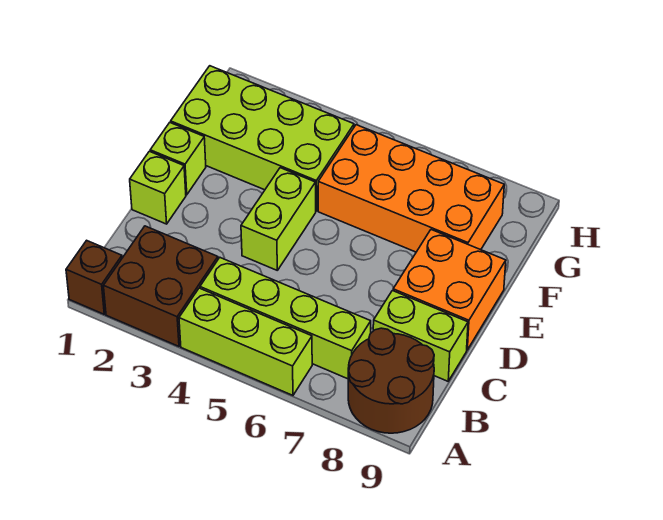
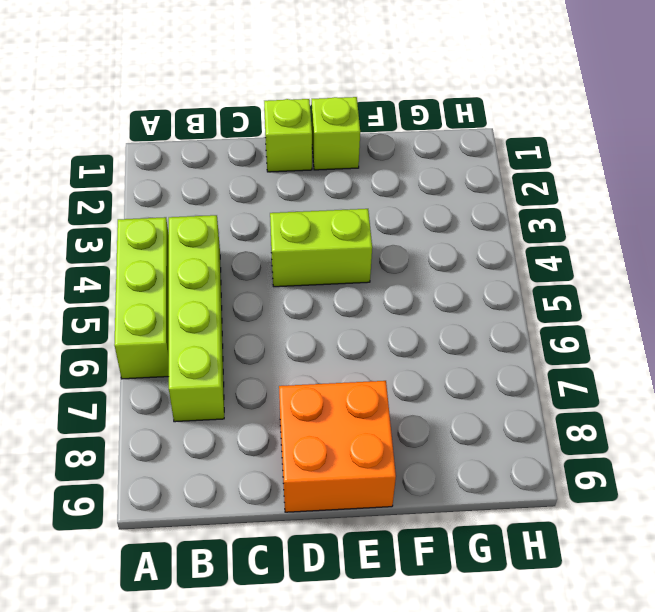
none -> brown 1x1 brick [66,240,122,314]
none -> brown 2x2 brick [103,226,218,346]
none -> brown 2x2 round brick [348,328,434,433]

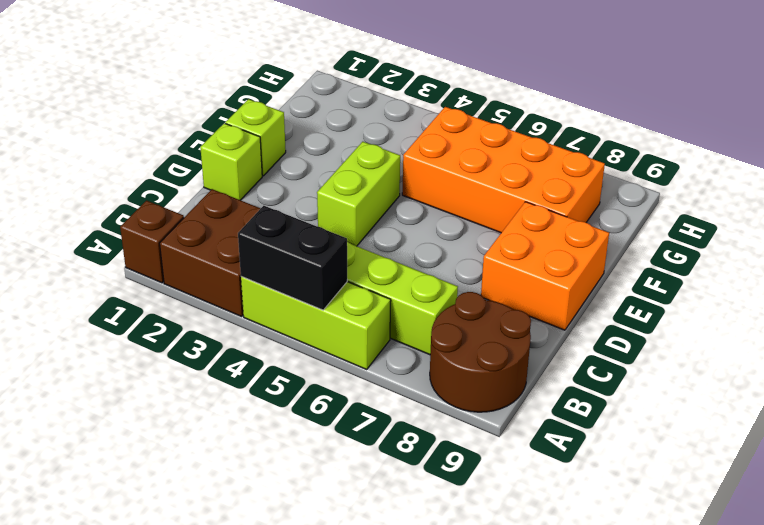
black 1x2 brick [238,206,347,310] -> none
none -> lime 1x2 brick [373,291,468,381]
none -> lime 2x4 brick [171,66,354,211]

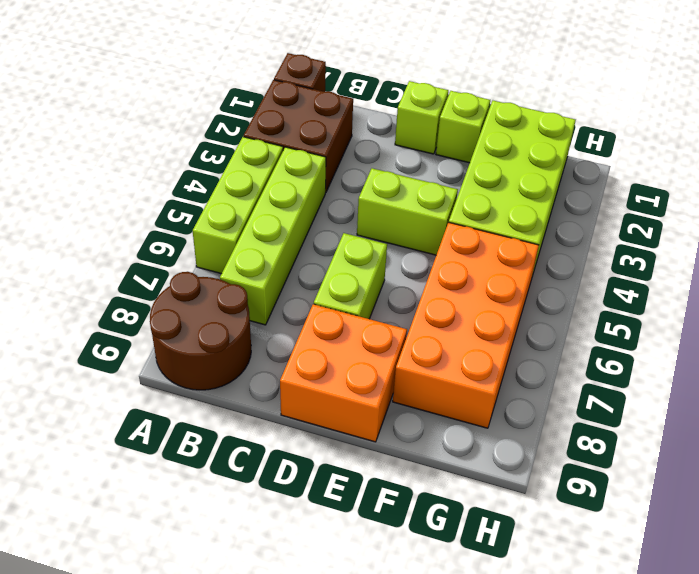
lime 1x2 brick [314,233,387,319] -> lime 1x2 brick moved to [373,291,468,381]

